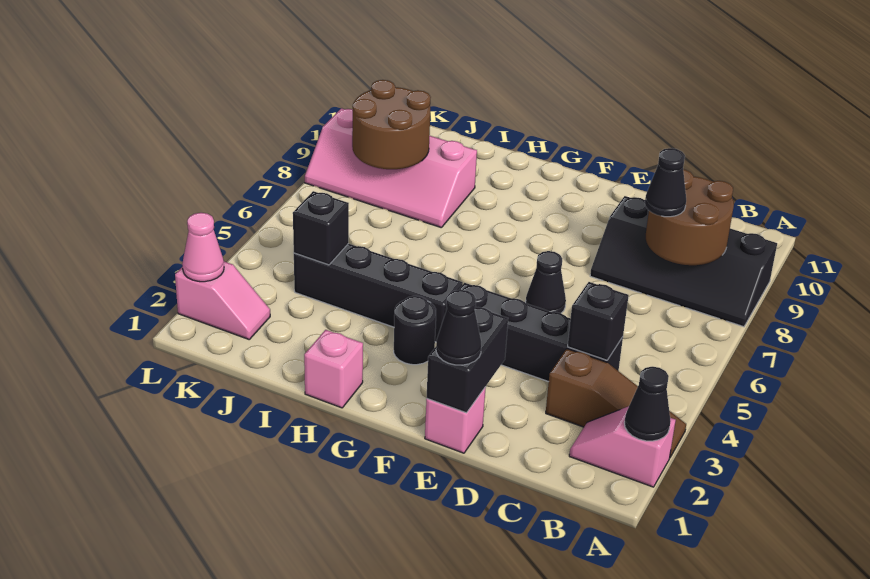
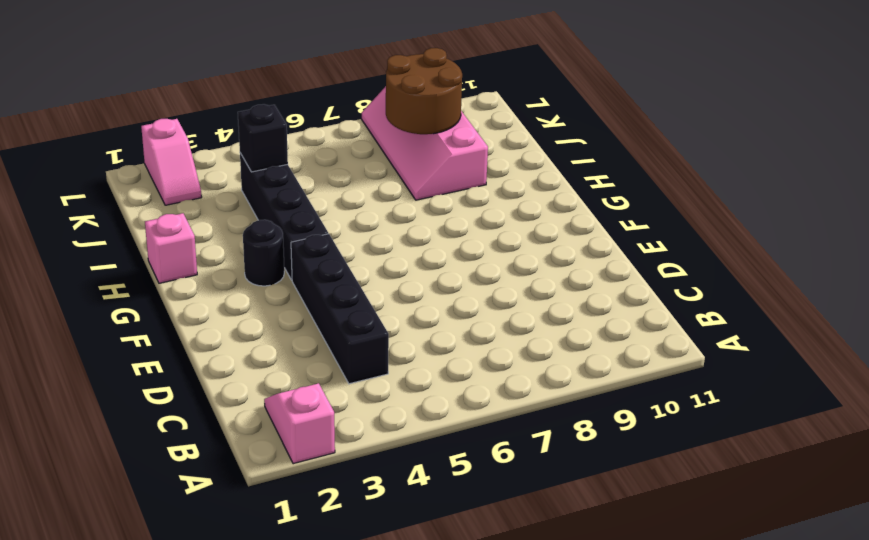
none -> brown 1x3 slope [546,349,686,457]
none -> black 2x4 slope [590,196,777,327]
none -> pink 1x1 brick [425,387,486,453]

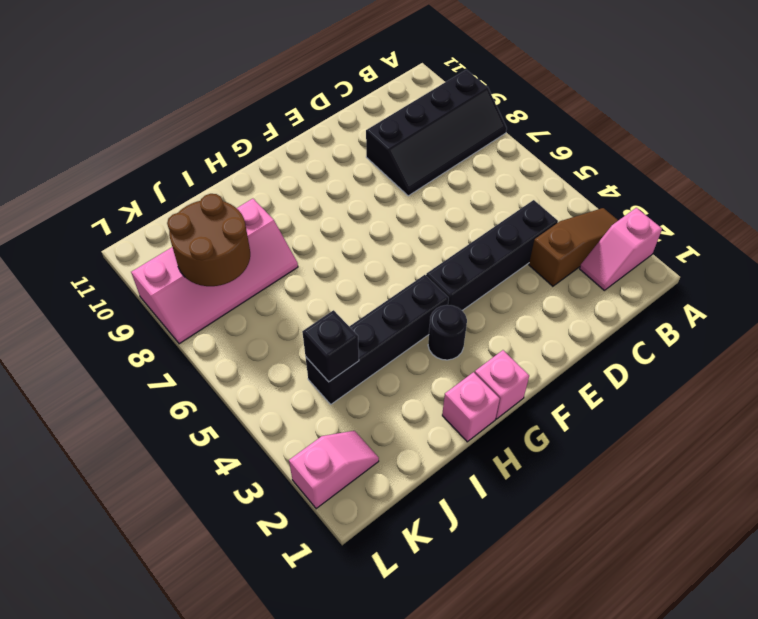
pink 1x1 brick [475,350,529,419] -> pink 1x1 brick moved to [425,387,486,453]
none -> black 1x1 cone [526,251,566,313]
none -> black 1x1 cone [624,367,671,441]
none -> brown 2x2 round brick [646,169,734,265]

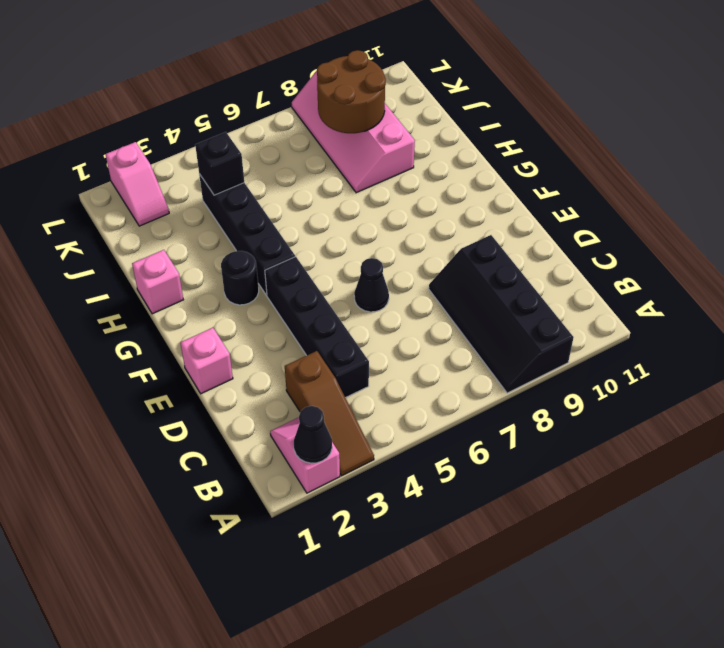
none -> brown 2x2 round brick [646,169,734,265]
none -> black 1x1 brick [568,282,629,360]
none -> black 1x2 brick [427,307,508,413]

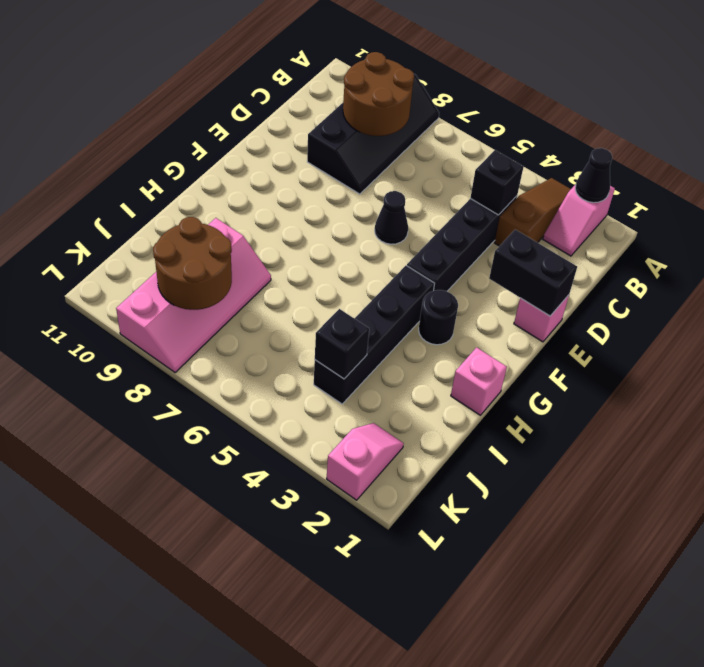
none -> pink 1x1 cone [182,213,224,282]
none -> black 1x1 cone [645,148,686,217]
none -> black 1x1 cone [436,290,481,365]

